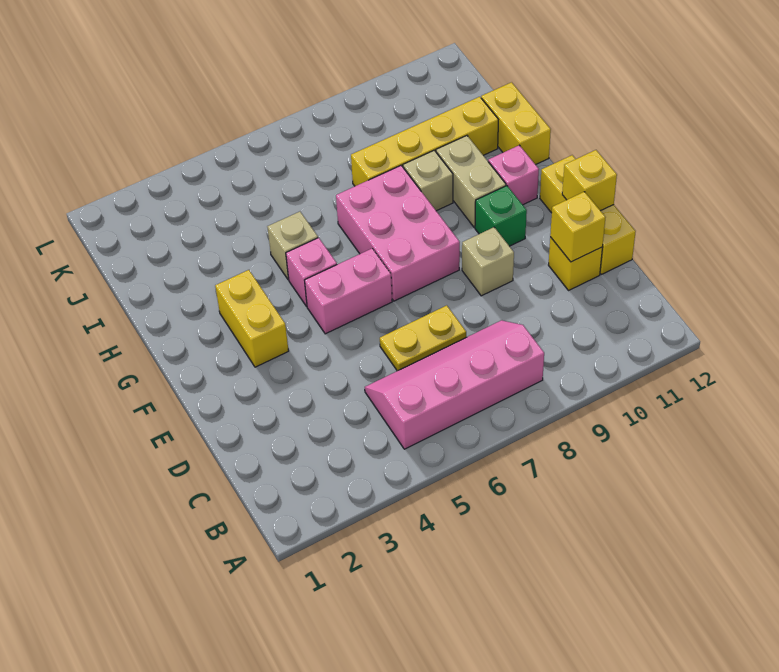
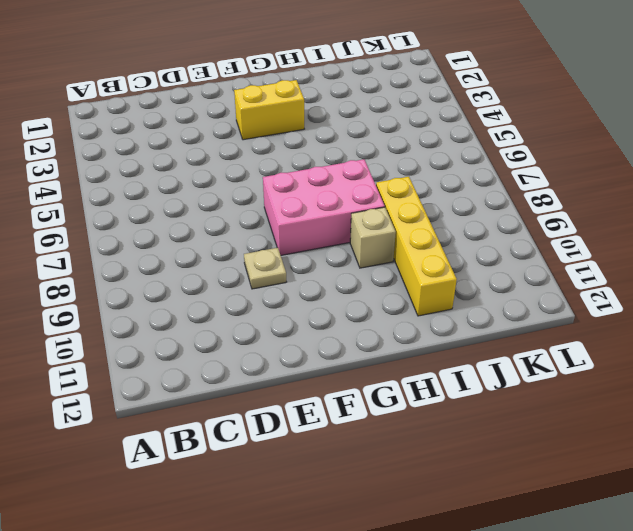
tan 1x1 plate [244,248,286,289] -> tan 1x1 brick [462,227,514,296]
none -> pink 2x4 slope [365,320,544,449]
none -> yellow 1x2 plate [380,305,466,371]
none -> yellow 1x1 brick [549,237,603,290]

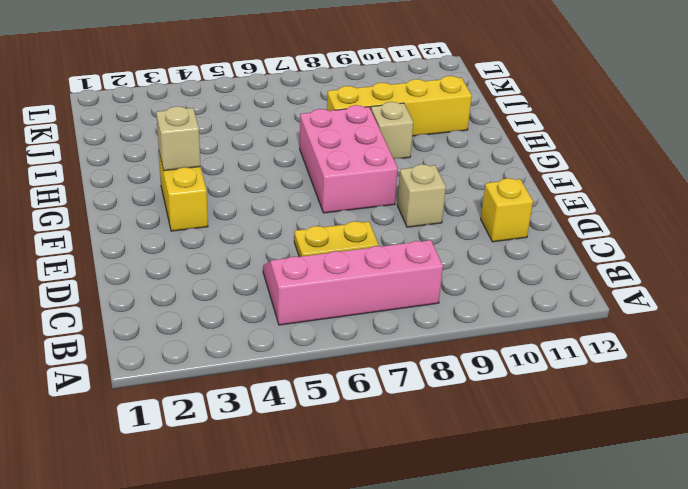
tan 1x1 brick [156,106,201,171] -> tan 1x1 brick moved to [267,212,318,280]
none -> yellow 1x3 brick [540,155,636,274]
none -> pink 1x2 brick [305,249,392,334]
none -> green 1x1 brick [475,186,527,246]

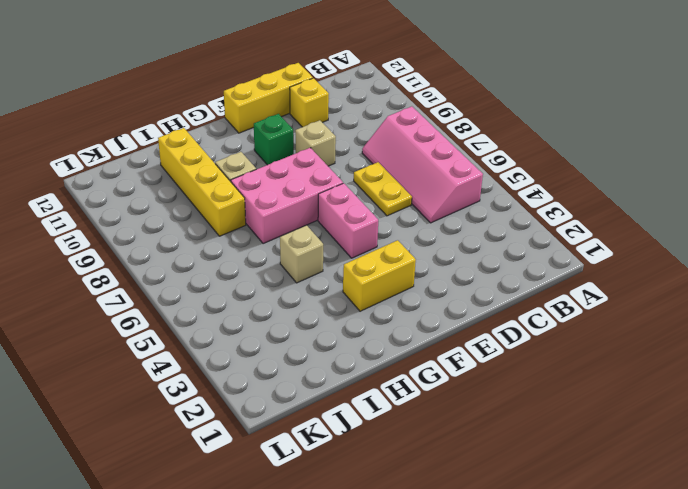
none -> pink 1x1 brick [286,238,337,306]
none -> tan 1x2 brick [436,136,506,227]
none -> pink 1x1 brick [488,145,539,205]

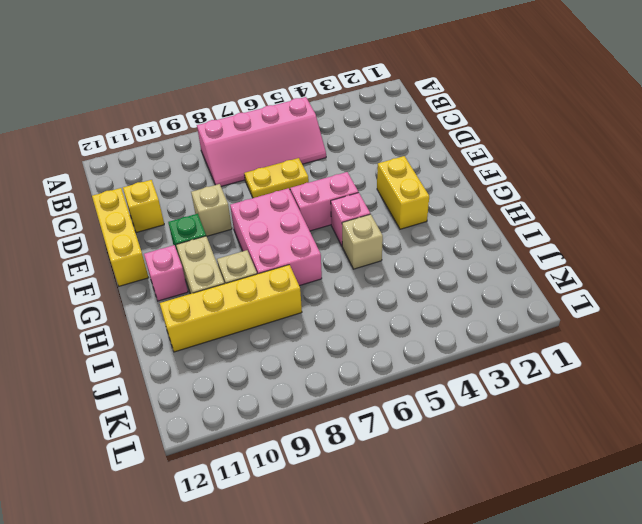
none -> yellow 1x2 brick [481,82,551,165]
none -> yellow 1x1 brick [550,192,606,262]
none -> yellow 1x1 brick [562,150,617,211]

